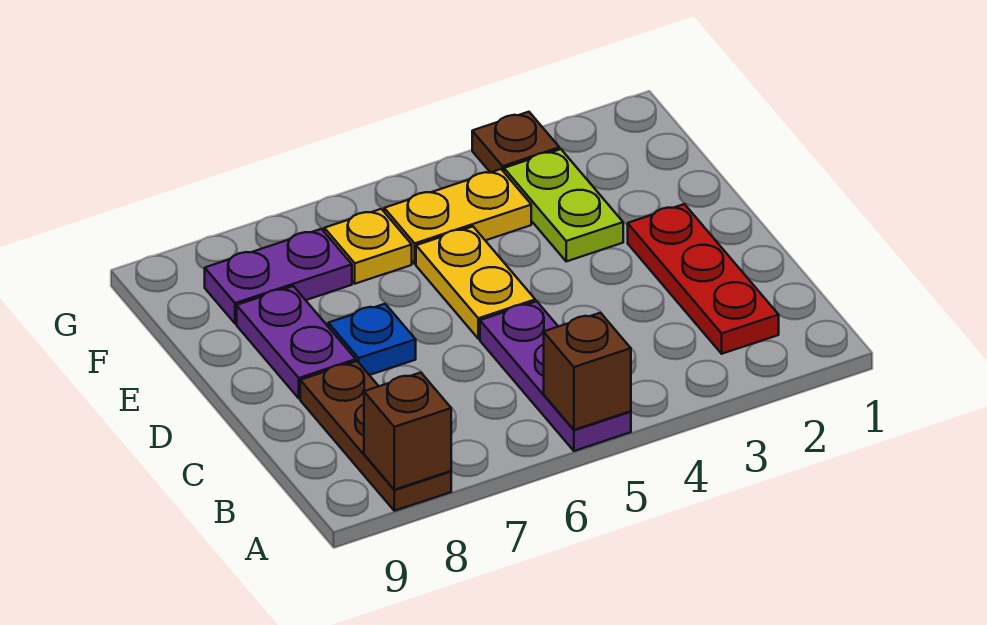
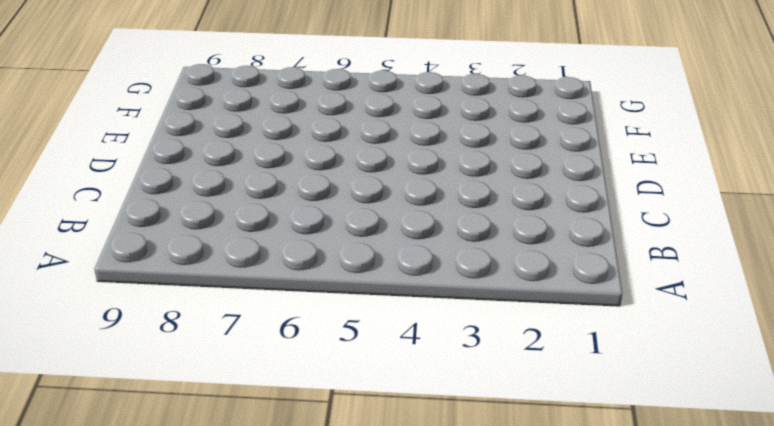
none -> purple 1x3 plate [480,301,631,451]
none -> brown 1x3 plate [300,361,451,511]
none -> red 1x3 plate [628,204,779,354]

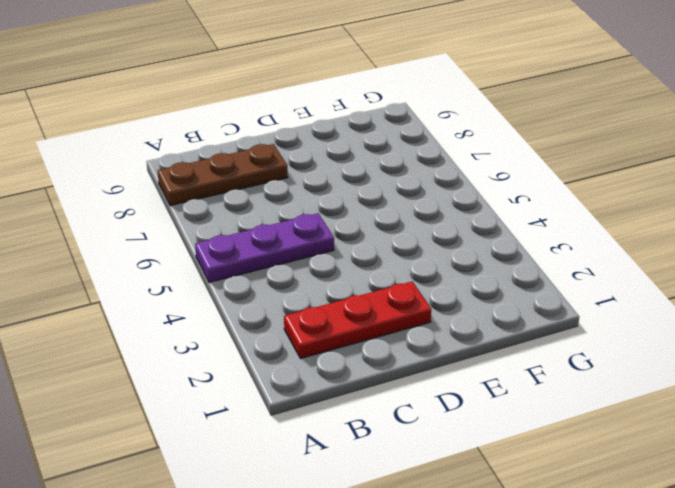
none -> yellow 1x2 plate [416,227,535,339]
none -> blue 1x1 plate [328,304,416,375]
none -> purple 1x2 plate [237,286,356,398]

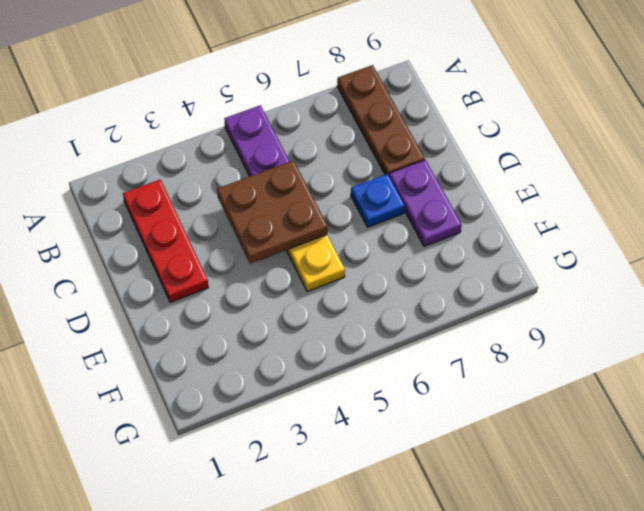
brown 2x2 plate [217,161,328,264] -> none
none -> lime 1x2 plate [504,149,623,261]
none -> yellow 1x2 plate [384,169,531,264]
none -> yellow 1x1 plate [324,209,412,284]

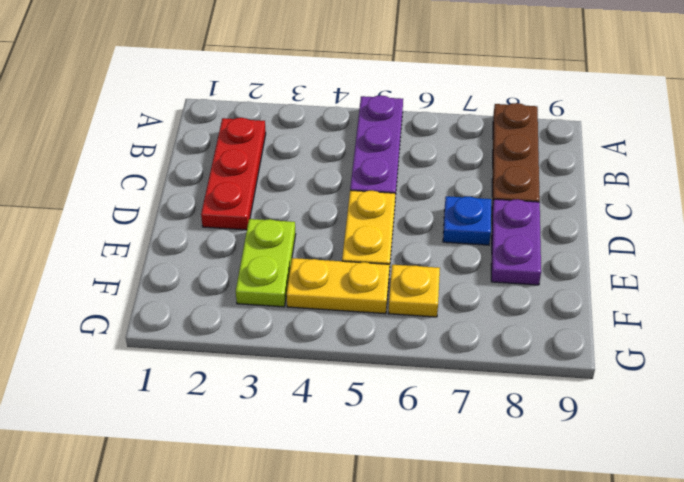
none -> purple 1x2 plate [205,229,352,324]
none -> brown 1x1 plate [472,112,559,173]
none -> brown 1x1 brick [544,313,631,430]

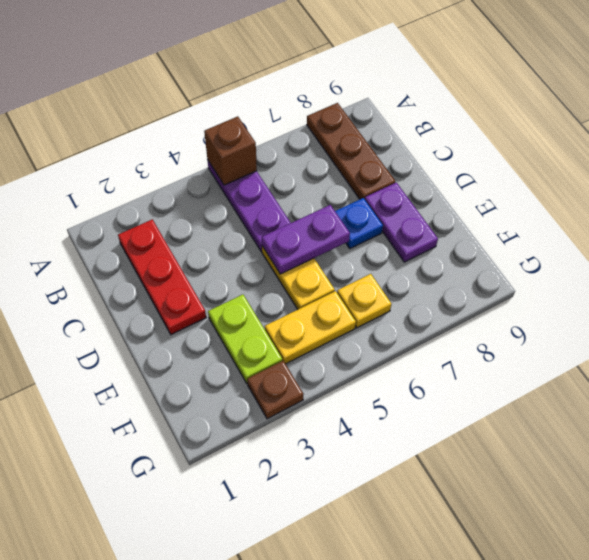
purple 1x2 plate [262,205,350,274] -> purple 1x2 plate moved to [205,229,352,324]
none -> brown 1x1 brick [364,373,451,490]

